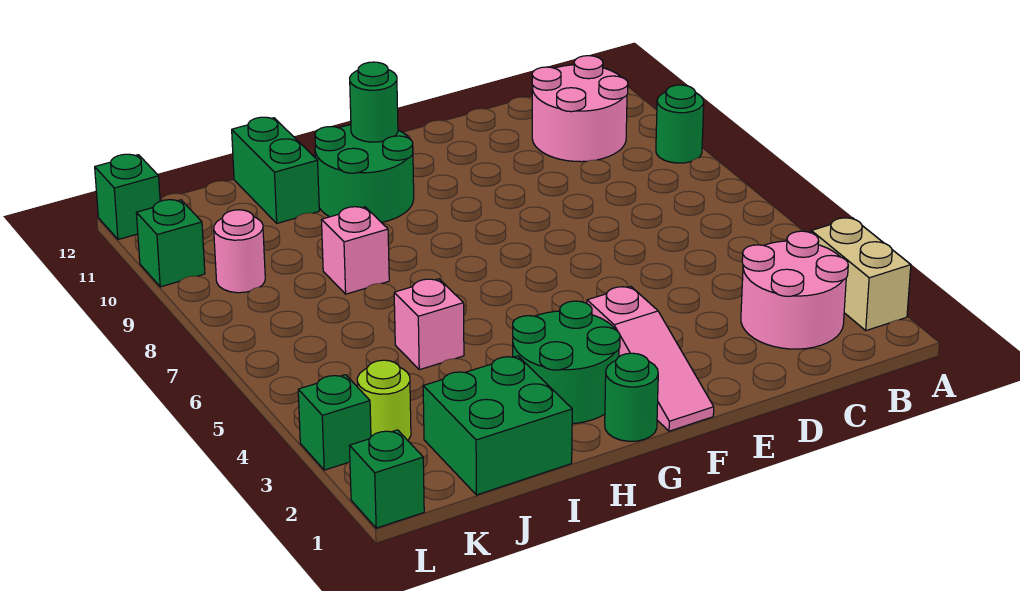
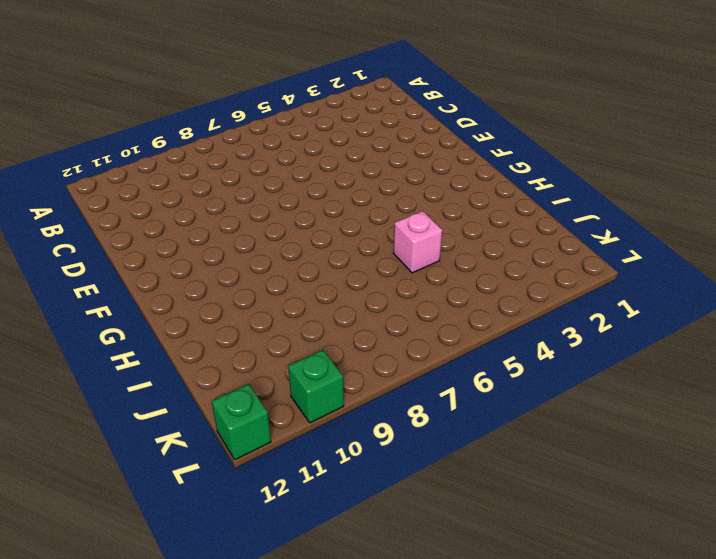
none -> tan 1x2 brick [811,218,911,331]
none -> green 1x1 round brick [656,85,704,163]
none -> pink 2x2 round brick [741,231,848,349]

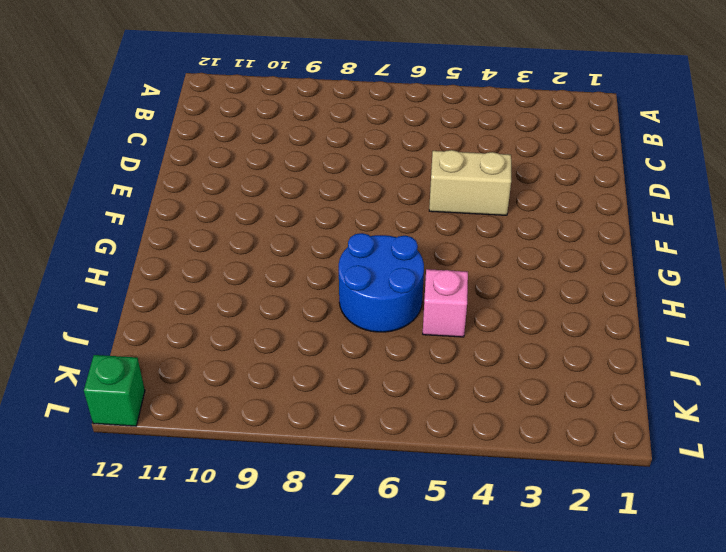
tan 1x2 brick [429,150,511,215] -> tan 1x2 brick moved to [811,218,911,331]
blue 2x2 round brick [339,233,424,332] -> none
none -> green 1x1 round brick [656,85,704,163]
none -> pink 2x2 round brick [741,231,848,349]
none -> pink 2x2 round brick [532,56,628,162]

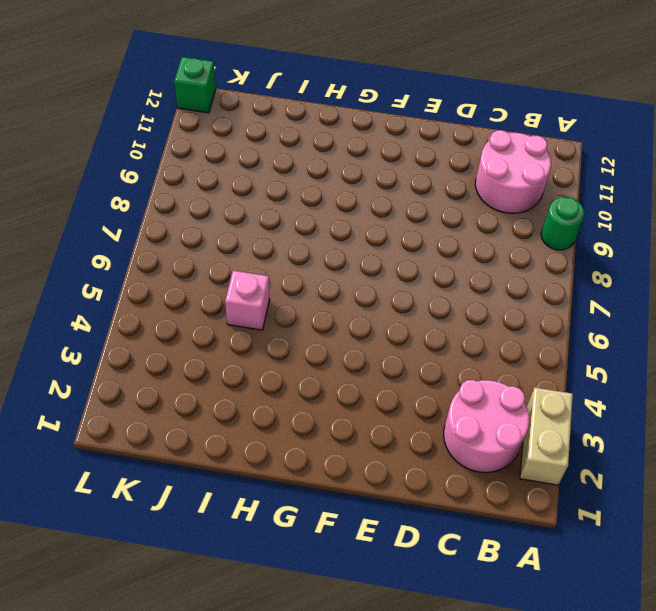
none -> pink 1x3 slope [587,286,714,431]
none -> green 1x1 round brick [605,353,658,441]
none -> green 2x2 round brick [513,301,620,424]

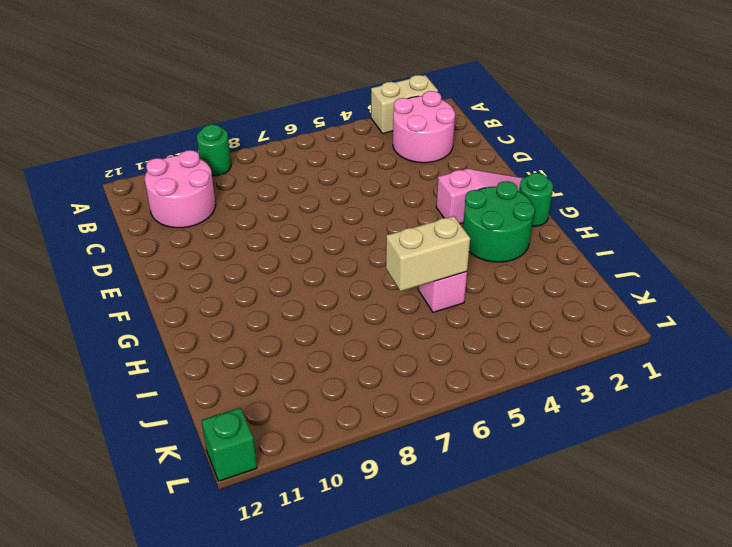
tan 1x2 brick [386,216,470,291] -> none
none -> green 2x2 round brick [315,125,414,222]
none -> green 2x2 brick [423,356,572,495]
none -> pink 1x1 brick [322,207,389,294]

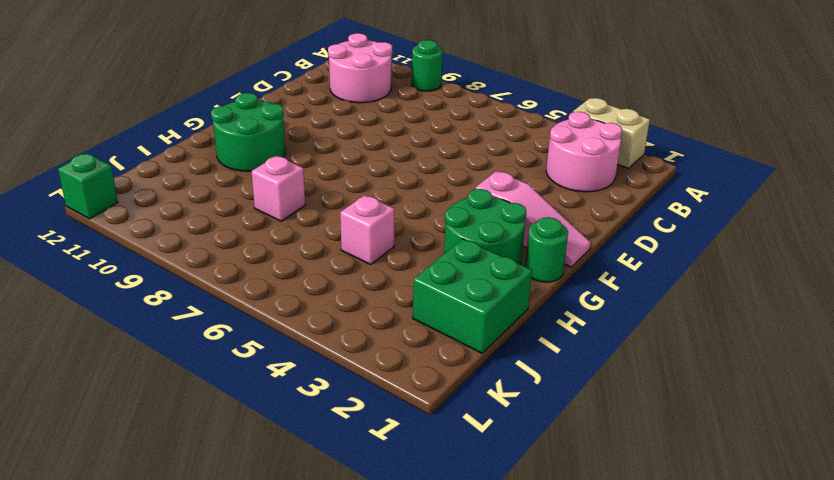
none -> green 1x2 brick [232,117,319,223]
none -> lime 1x1 round brick [357,360,411,440]
none -> pink 1x1 round brick [214,210,265,293]

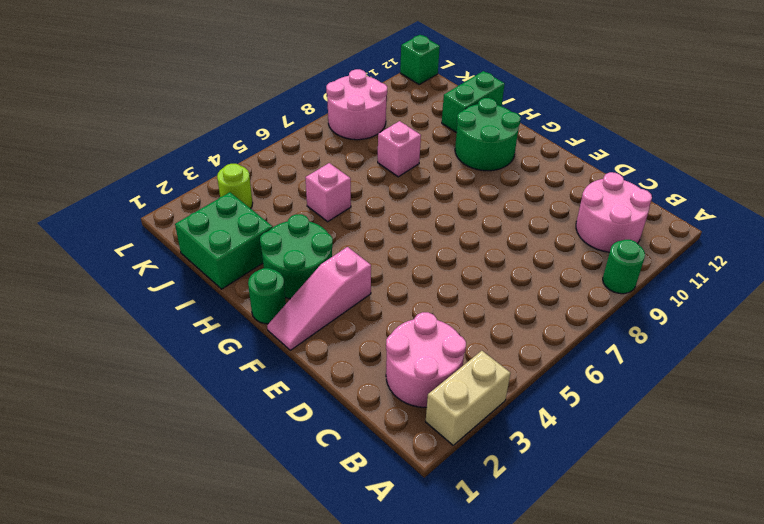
pink 2x2 round brick [326,69,387,140] -> pink 1x1 round brick [214,210,265,293]
none -> green 1x1 brick [350,430,424,528]
none -> green 1x1 brick [298,375,371,470]
none -> green 1x1 brick [136,200,205,287]

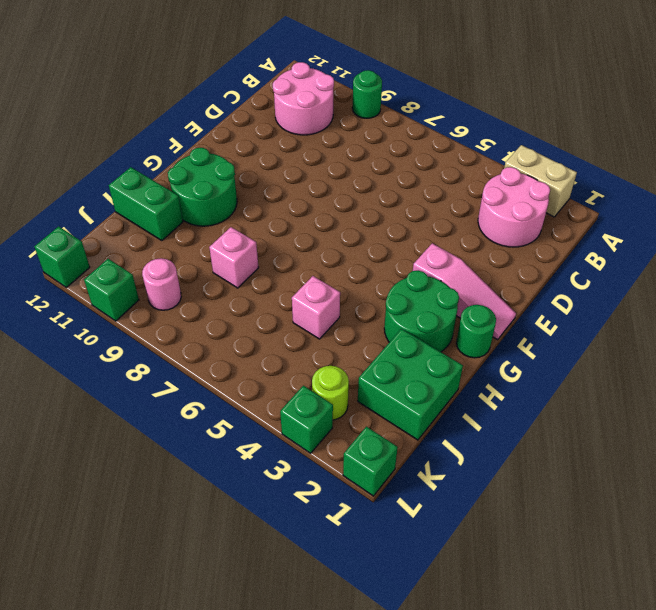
none -> green 1x1 round brick [350,62,398,142]

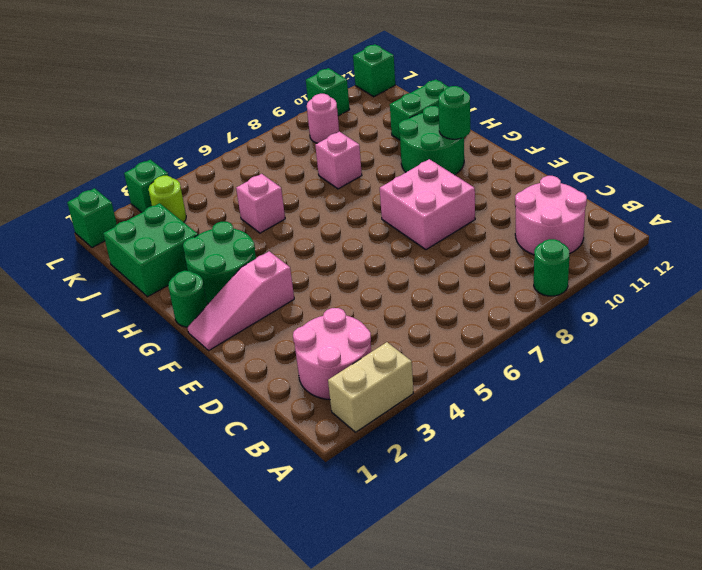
pink 2x2 brick [380,159,475,250] -> none

